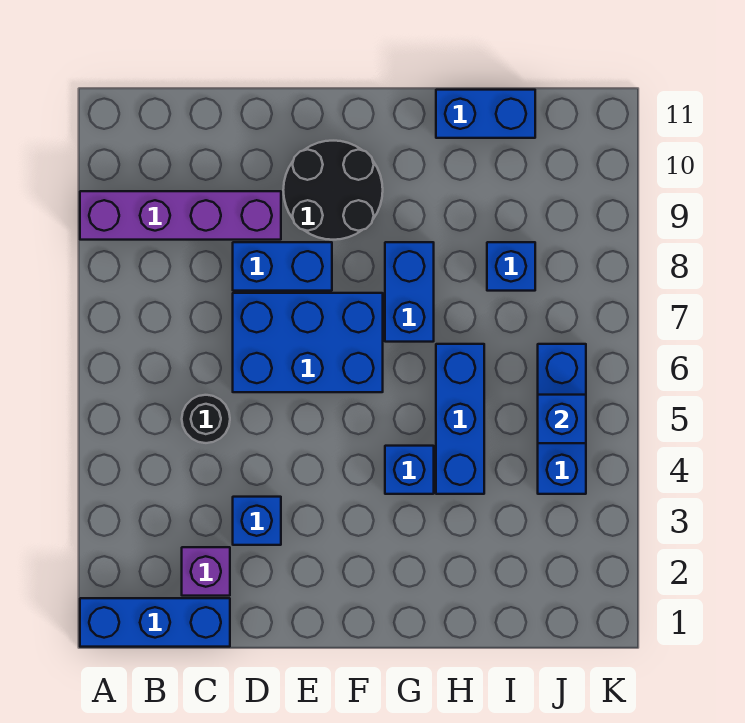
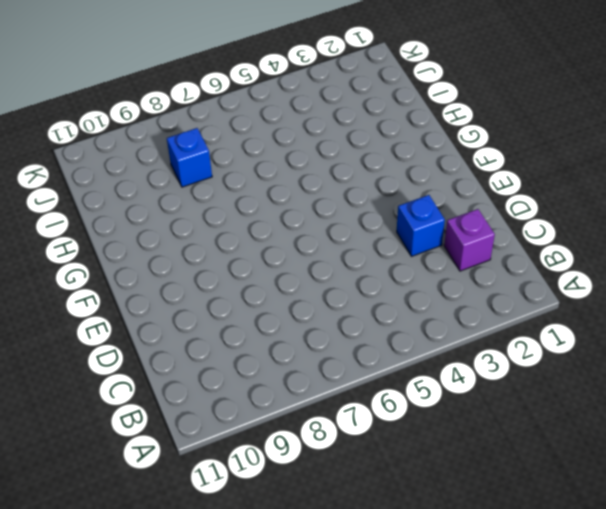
none -> blue 1x3 brick [80,598,230,647]
none -> purple 1x4 brick [80,191,281,240]
none -> black 1x1 round brick [182,395,230,443]

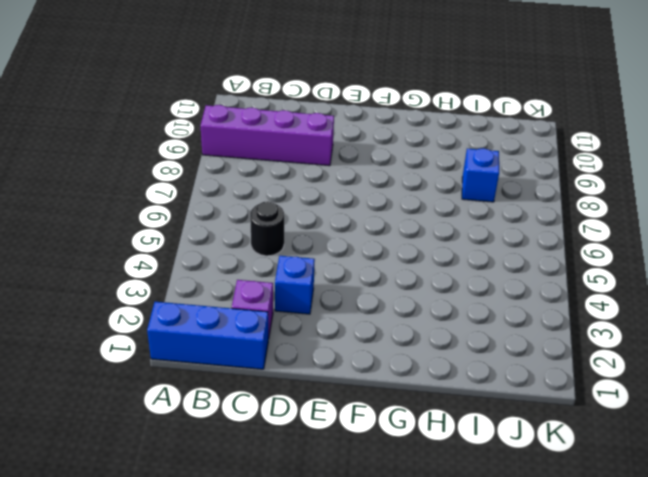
none -> blue 2x3 brick [233,293,383,392]
none -> blue 1x2 brick [233,242,332,291]
none -> black 2x2 round brick [283,141,383,240]

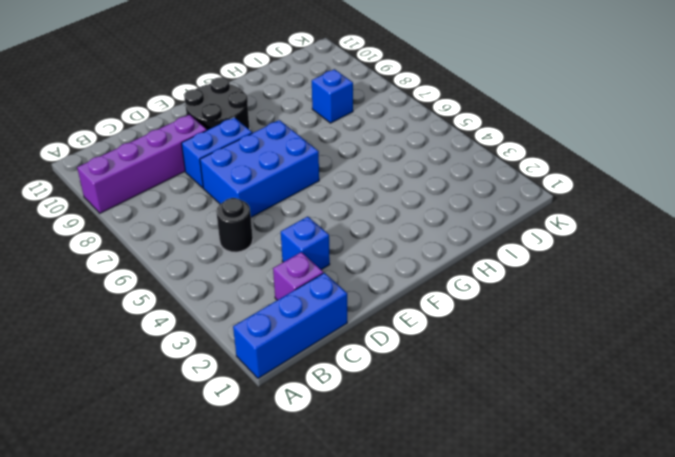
none -> blue 1x1 brick [385,446,434,494]
none -> blue 1x2 brick [385,242,434,342]
none -> blue 1x3 brick [436,344,484,494]

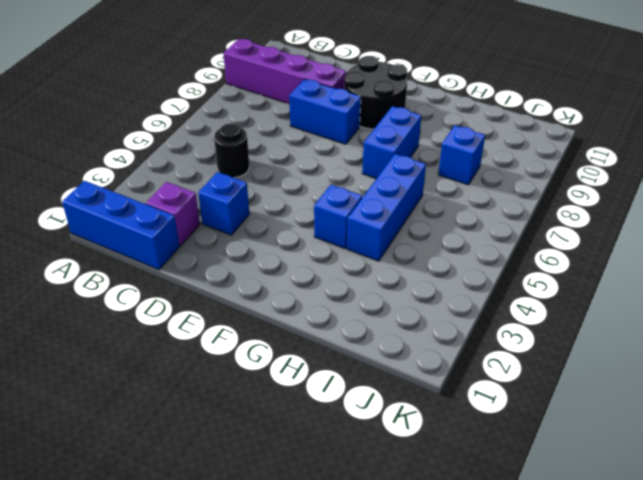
none -> blue 2x3 brick [233,293,383,392]
none -> blue 1x2 brick [436,90,535,138]
none -> blue 1x3 brick [538,344,586,494]

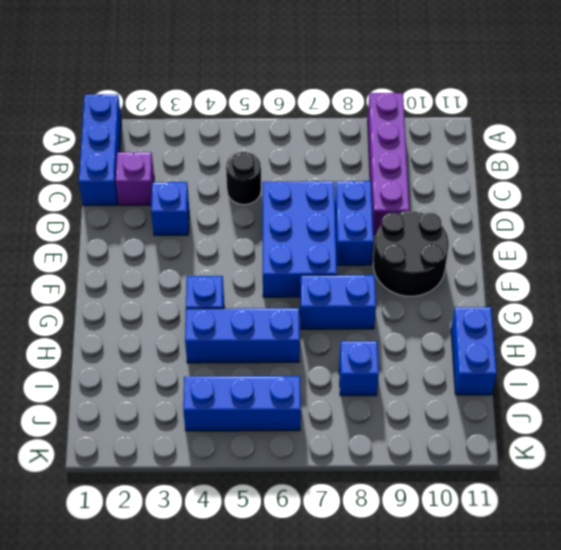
none -> blue 1x1 brick [538,395,586,443]

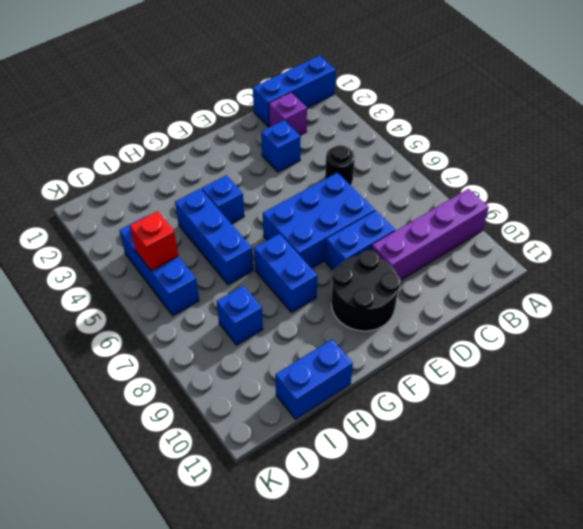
red 1x1 brick [130,211,178,271] -> blue 1x1 brick [538,395,586,443]

